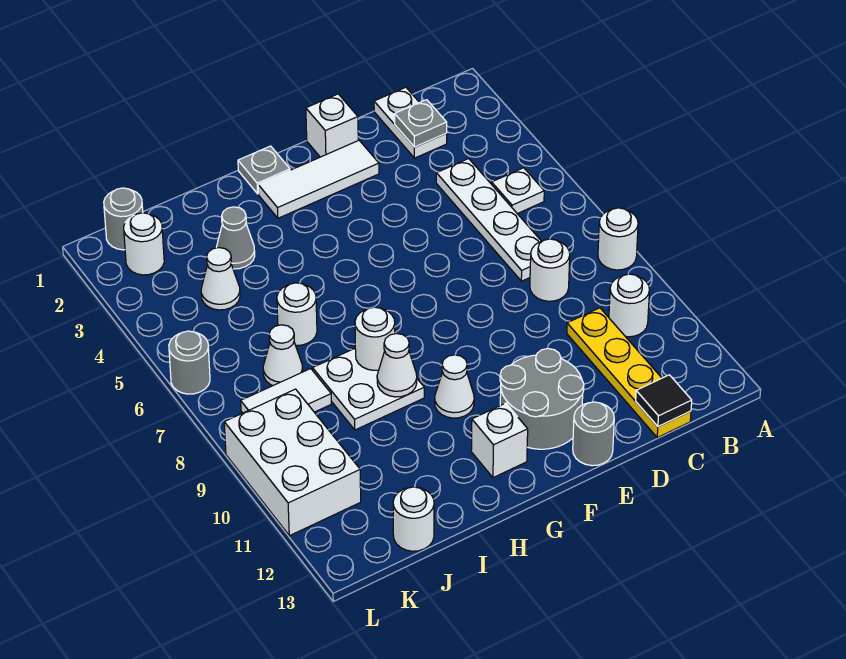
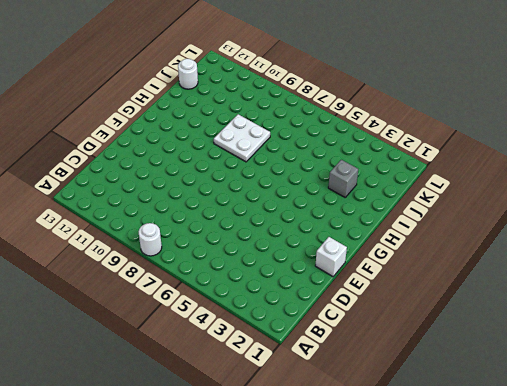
grey 1x1 brick [328,160,358,197] -> grey 1x1 cone [216,207,255,269]
none -> white 1x1 plate [492,168,544,214]
none -> white 1x1 round brick [609,274,650,337]
none -> white 1x2 plate [374,87,447,158]

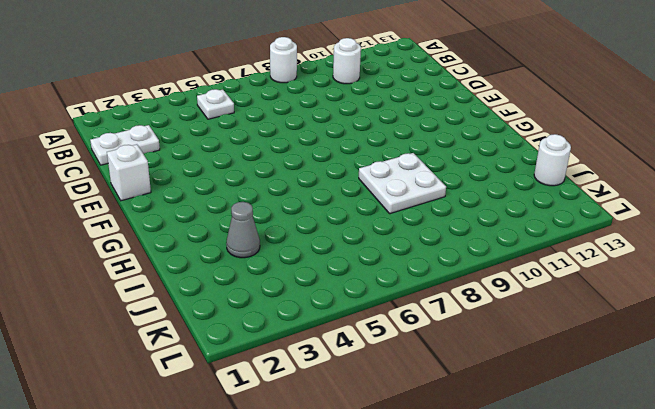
none -> white 1x4 plate [436,159,541,281]
none -> white 1x1 round brick [530,239,570,301]
none -> yellow 1x4 plate [567,308,691,437]

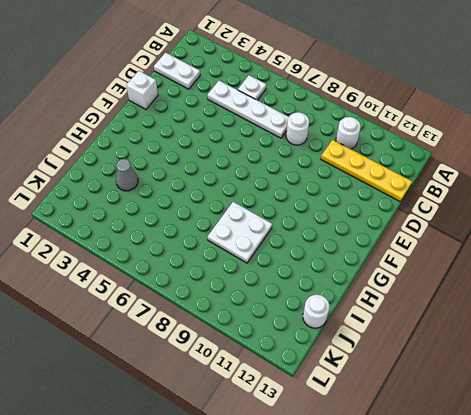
none -> white 1x1 round brick [598,208,638,270]
none -> white 1x3 tile [258,140,379,218]
none -> grey 2x2 round brick [500,349,584,449]

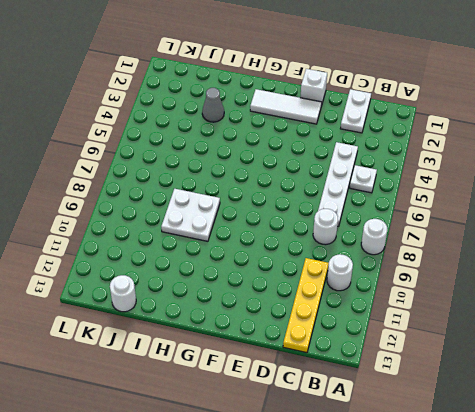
none -> grey 2x2 round brick [500,349,584,449]
none -> grey 1x1 round brick [573,402,614,466]
none -> grey 1x1 plate [238,146,290,194]

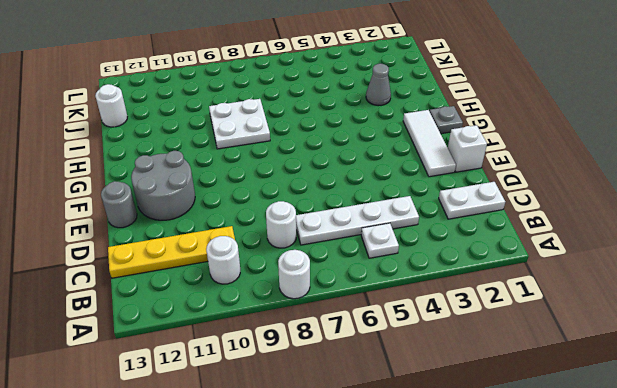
none -> white 1x1 cone [435,355,474,418]
none -> white 1x1 brick [471,403,528,478]
none -> white 1x1 round brick [277,283,317,345]

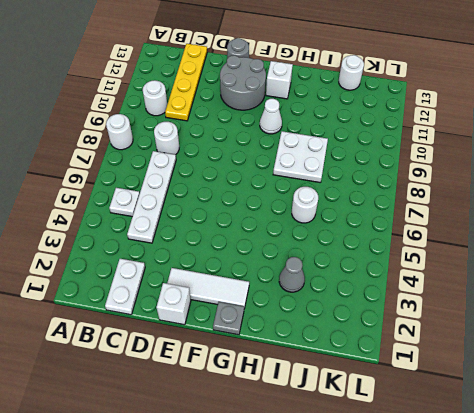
none -> white 1x1 cone [201,248,240,310]
none -> white 1x1 cone [263,325,303,386]
none -> white 1x2 tile [241,369,331,413]

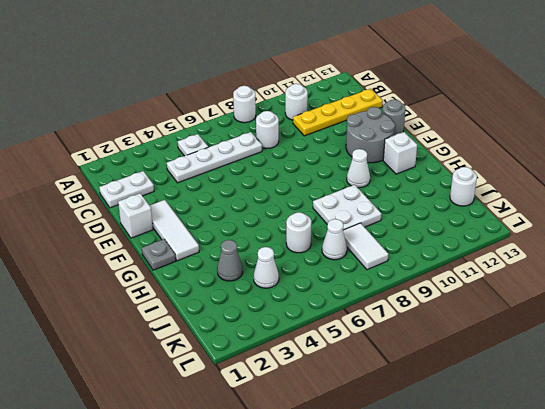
none -> grey 1x1 round brick [104,188,143,250]
none -> white 1x1 round brick [124,213,164,275]
none -> white 2x3 brick [224,389,361,536]

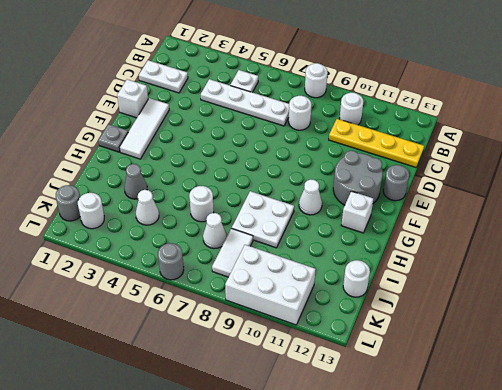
none -> grey 1x1 plate [395,100,447,147]
none -> black 1x1 tile [636,375,692,427]
none -> white 1x1 round brick [355,307,395,370]

